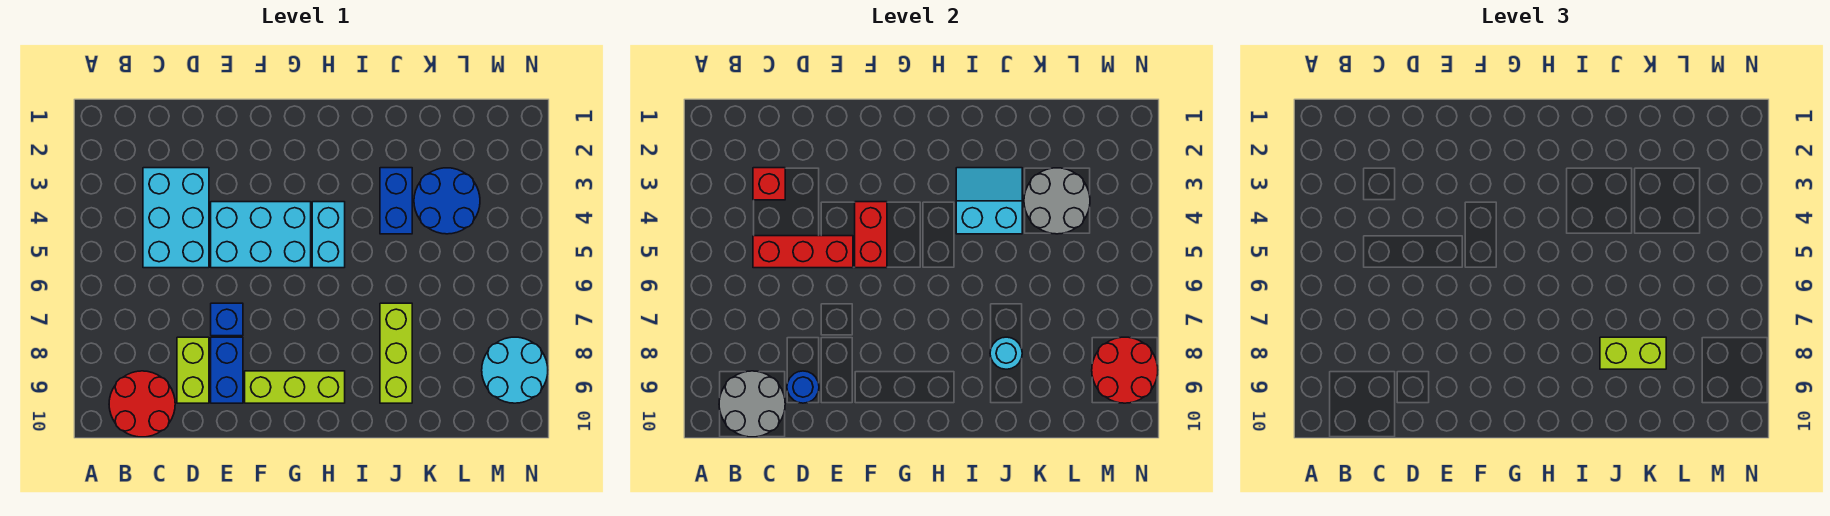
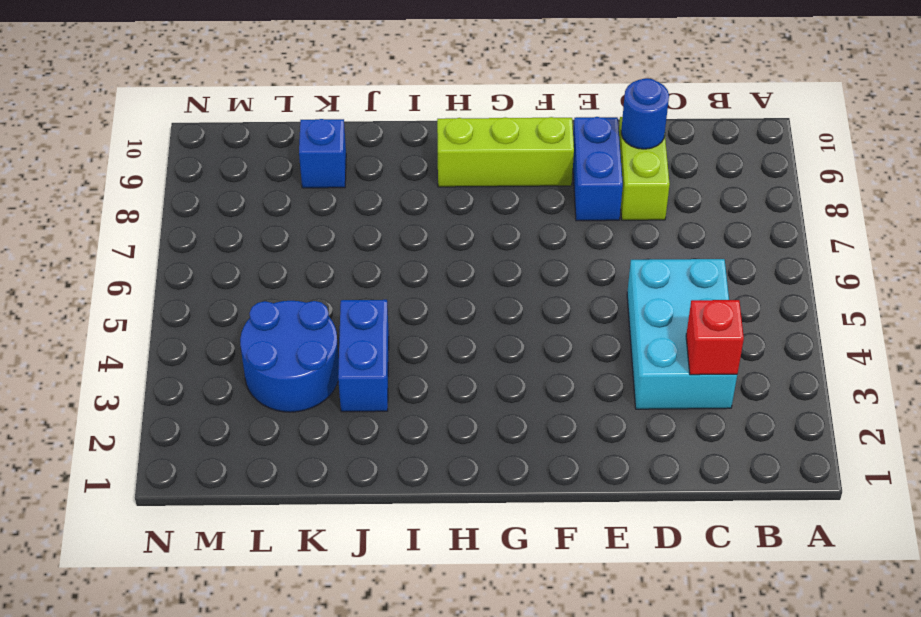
blue 1x1 brick [299,119,346,188] -> blue 1x1 brick moved to [211,303,243,336]
none -> red 2x2 round brick [109,371,175,437]
none -> cyan 2x3 brick [211,202,311,268]
none -> cyan 1x2 brick [312,202,345,268]

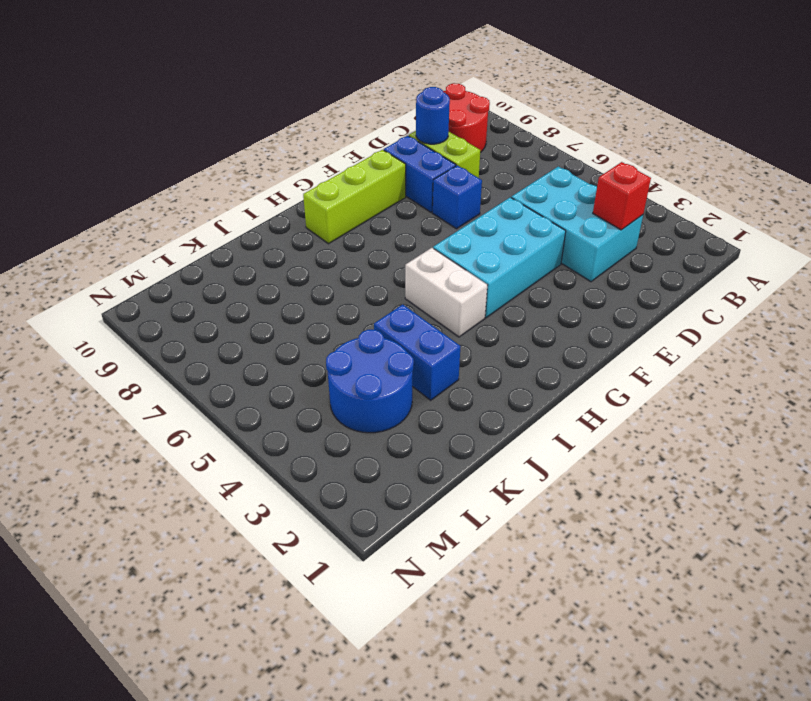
white 1x2 brick [405,248,487,337] -> cyan 1x2 brick [312,202,345,268]
none -> lime 1x3 brick [380,303,412,403]
none -> cyan 2x2 round brick [482,337,548,403]
none -> grey 2x2 round brick [719,371,785,437]

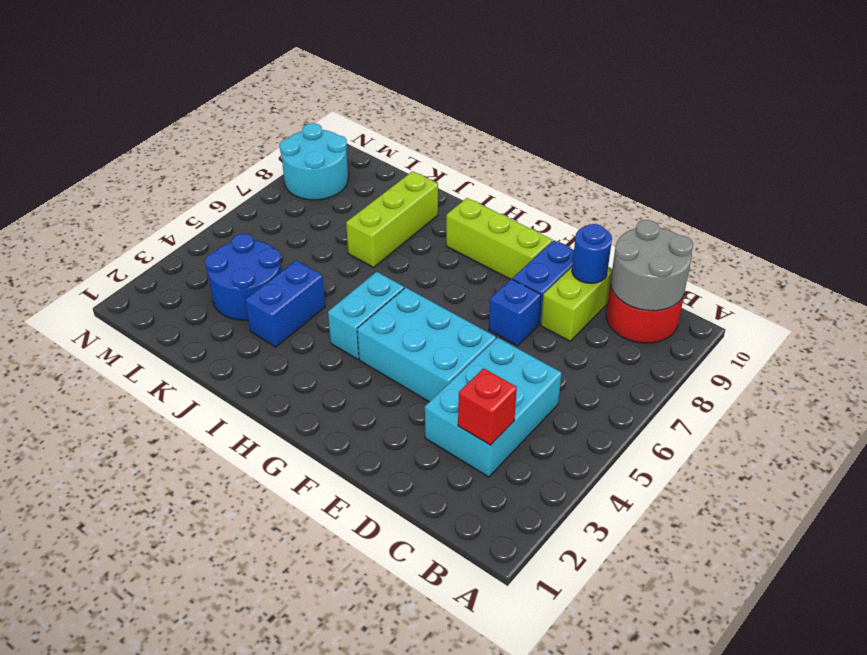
none -> red 1x3 brick [753,236,853,268]
none -> red 1x2 brick [855,202,887,268]
none -> cyan 2x2 slope [956,168,1022,234]

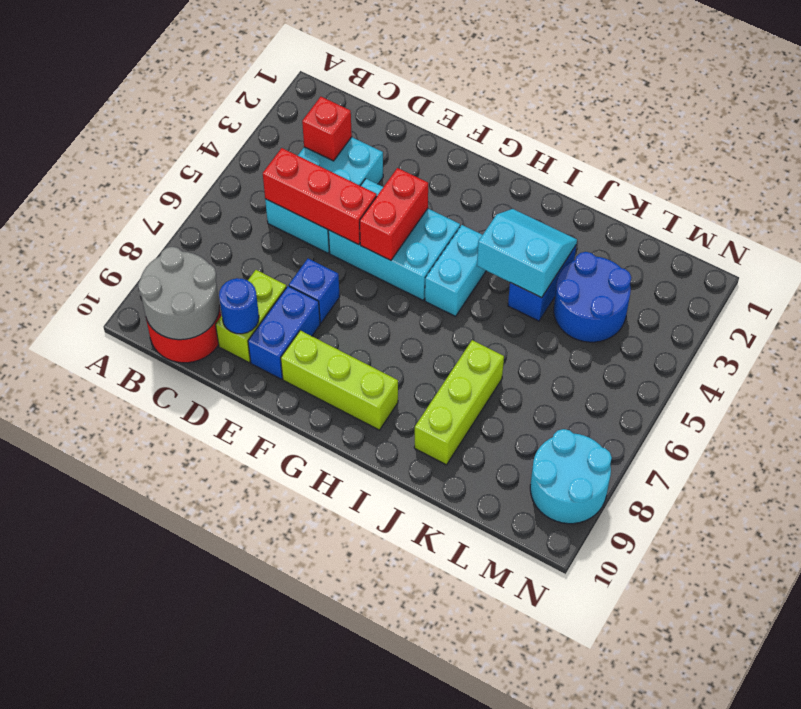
none -> cyan 1x1 round brick [990,337,1022,369]
none -> grey 2x2 round brick [1024,168,1090,234]
none -> red 2x2 round brick [1092,337,1158,403]

